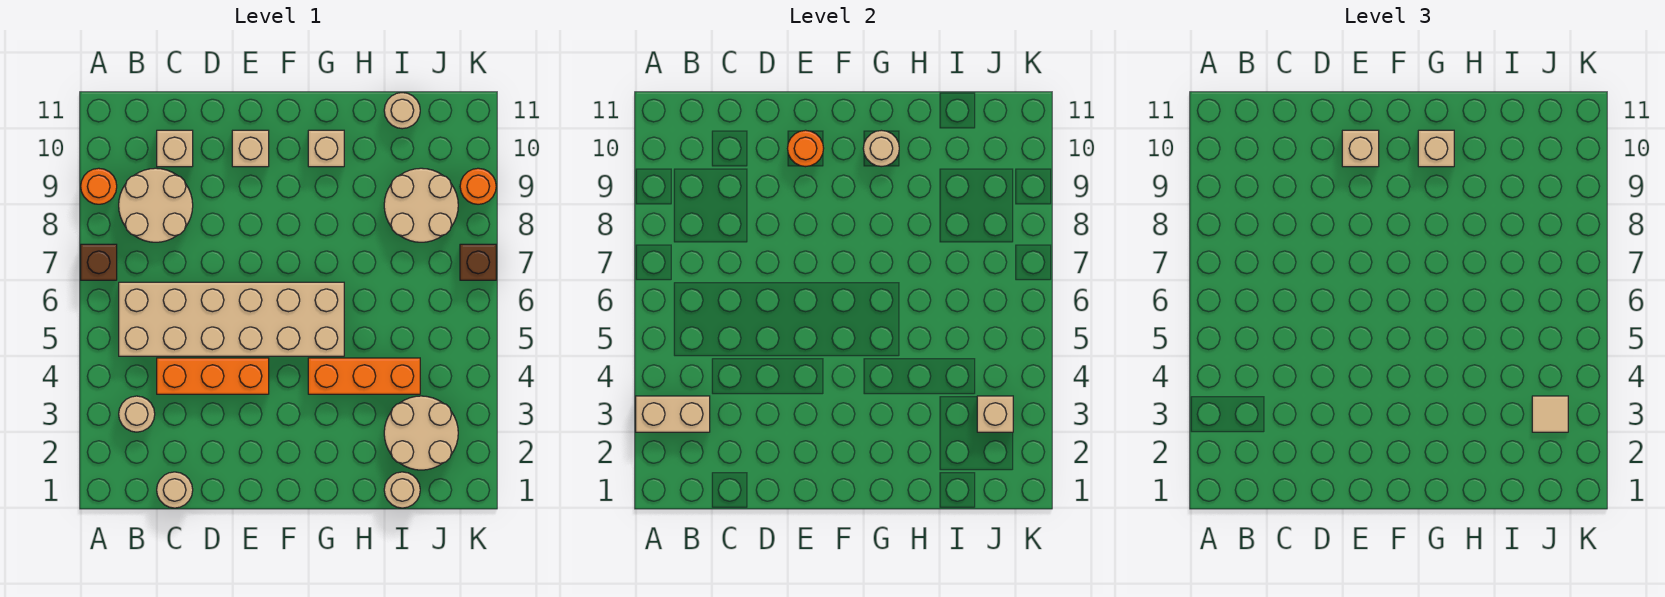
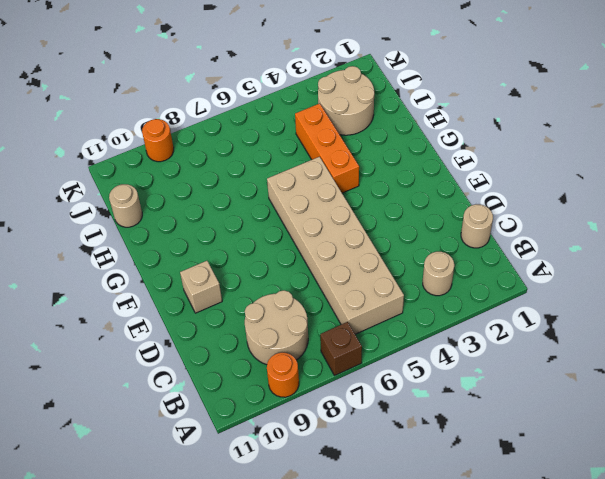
none -> orange 1x3 brick [157,358,269,394]
none -> tan 1x1 brick [157,130,193,167]
none -> tan 1x1 brick [308,130,344,167]

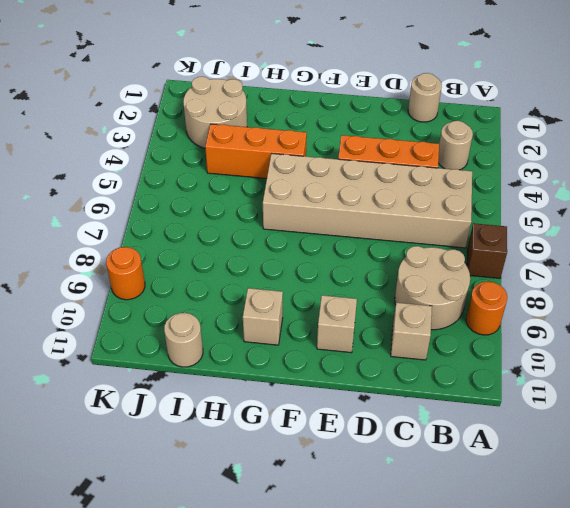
none -> tan 1x1 round brick [384,472,420,508]
none -> tan 2x2 round brick [384,168,458,242]
none -> brown 1x1 brick [460,244,496,280]

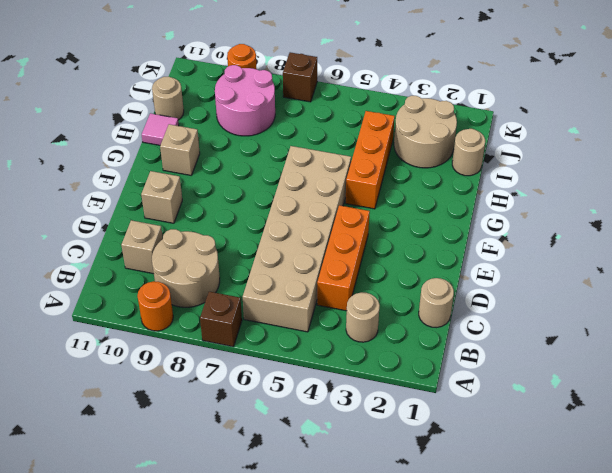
pink 1x1 tile [142,113,179,145] -> none
pink 2x2 round brick [215,65,275,136] -> tan 2x2 round brick [384,168,458,242]
none -> tan 1x2 brick [636,396,710,432]
none -> orange 1x1 round brick [788,130,824,167]
none -> tan 1x1 round brick [863,130,899,167]

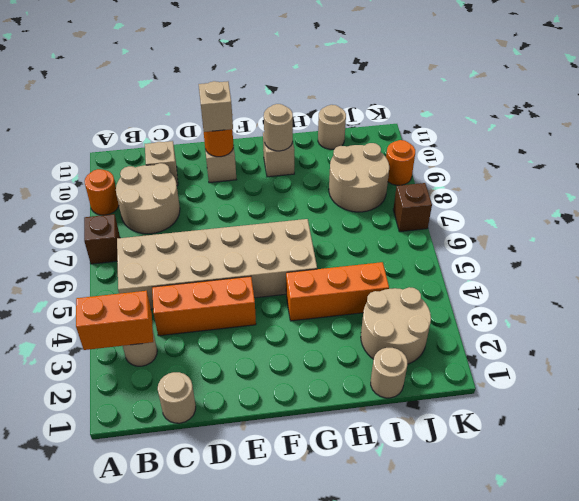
orange 1x2 brick [76,291,153,350] -> tan 1x2 brick [636,396,710,432]
none -> tan 1x1 brick [977,396,1013,432]
none -> tan 1x1 brick [1418,130,1454,167]
none -> tan 1x1 tile [1532,396,1568,432]

